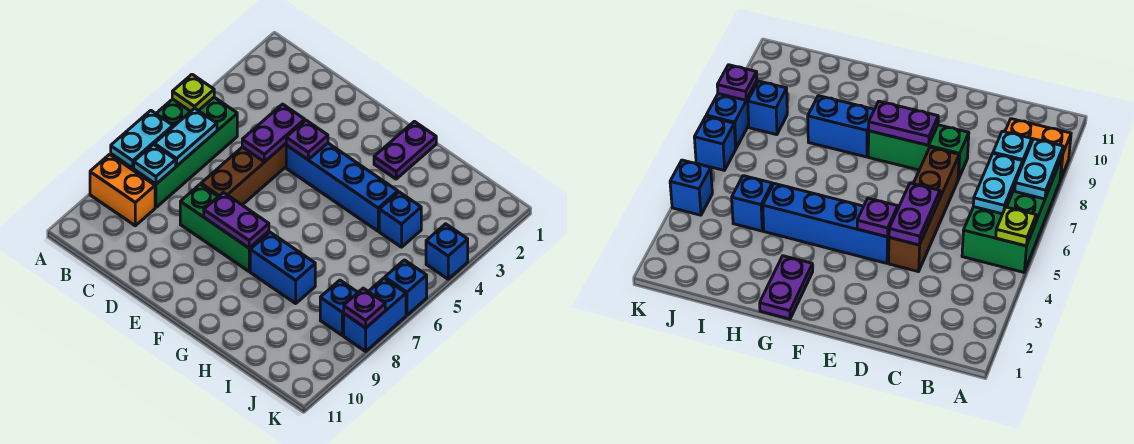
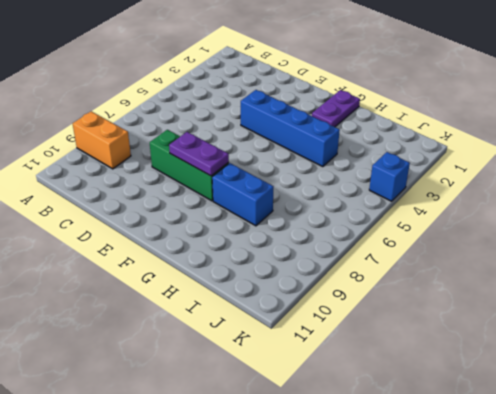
none -> green 2x4 brick [111,97,237,208]
none -> brown 1x4 brick [201,144,286,205]
none -> blue 1x1 brick [379,192,421,247]

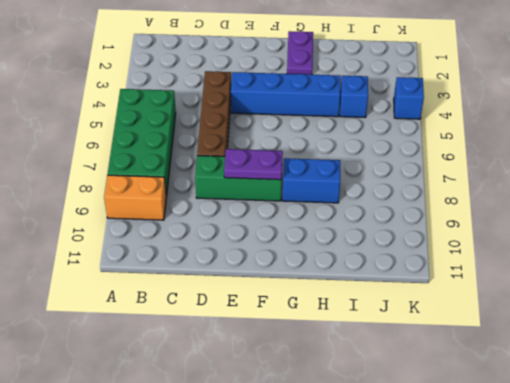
none -> blue 1x1 brick [320,280,358,335]
none -> blue 1x1 brick [385,260,427,315]
none -> blue 1x2 brick [344,278,406,351]

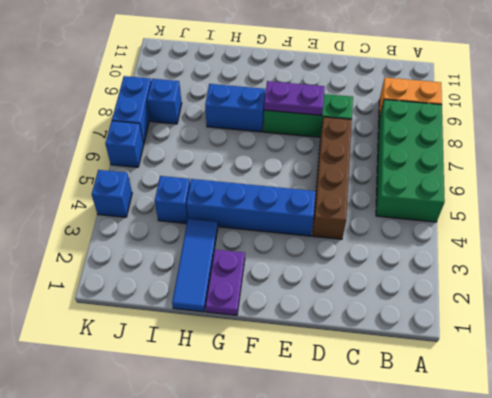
blue 1x3 tile [172,219,218,312] -> none
none -> lime 1x1 plate [172,74,214,111]
none -> cyan 1x2 plate [111,110,173,168]
none -> cyan 1x2 plate [154,108,217,166]

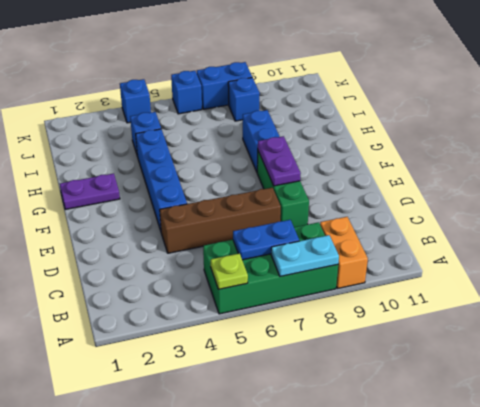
blue 1x2 plate [233,220,299,260] -> cyan 1x2 plate [154,108,217,166]
none -> cyan 1x1 plate [134,145,176,184]
none -> purple 1x2 plate [242,104,305,162]
none -> purple 1x1 plate [286,120,328,160]

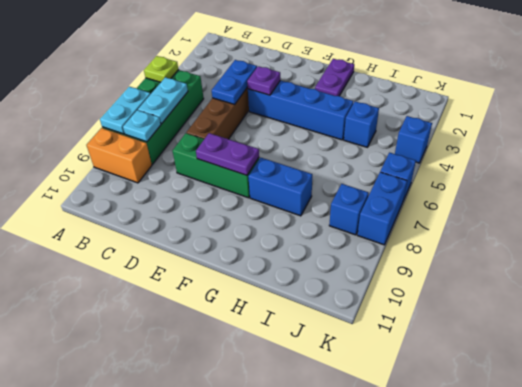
blue 1x2 plate [212,60,257,105] -> purple 1x2 plate [242,104,305,162]
none -> purple 1x1 plate [344,288,385,328]

